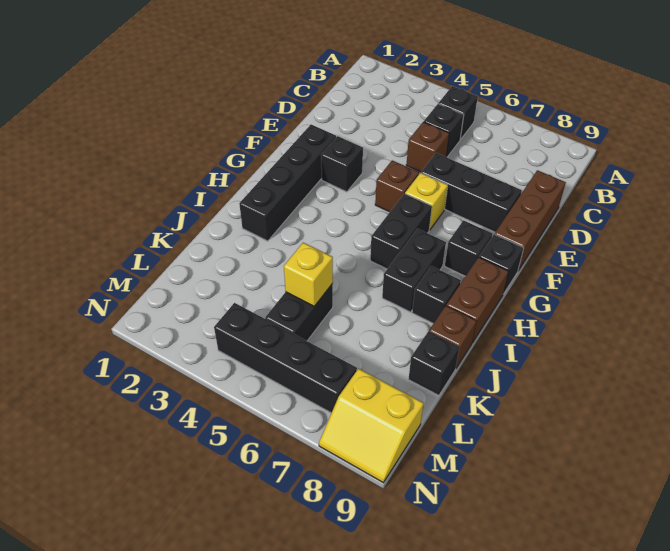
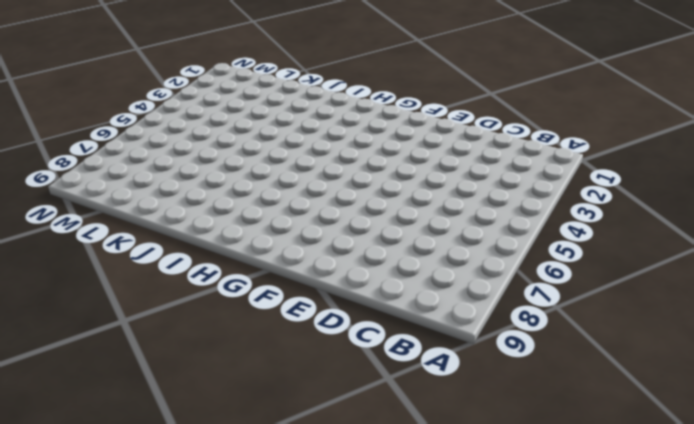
none -> black 1x1 brick [438,86,478,139]
none -> black 1x1 brick [424,104,464,157]
none -> brown 1x1 brick [406,122,449,172]

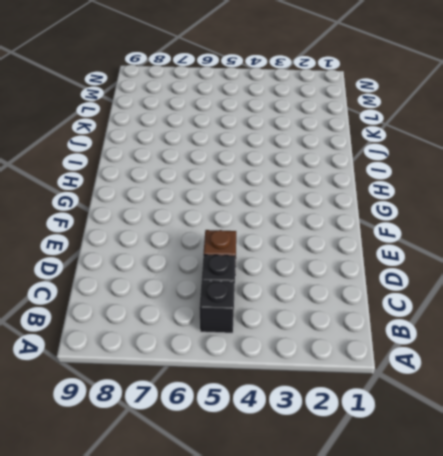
none -> brown 1x3 brick [495,170,566,271]
none -> black 1x3 brick [421,153,522,232]
none -> black 1x4 brick [239,125,336,241]

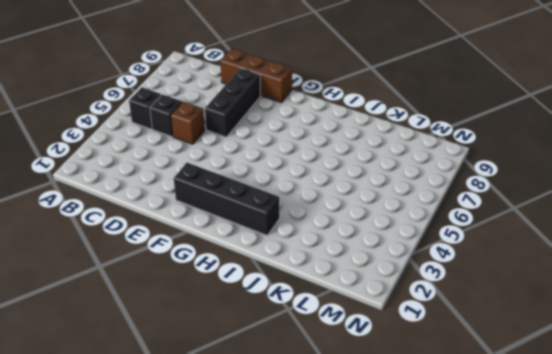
none -> black 1x1 brick [321,136,363,192]
none -> brown 1x1 brick [375,160,419,212]
none -> yellow 1x1 brick [405,173,448,230]

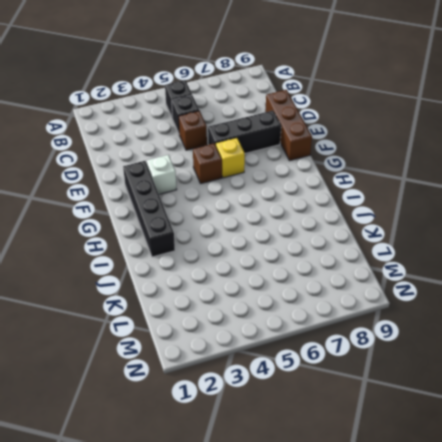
white 1x1 brick [147,155,177,194] -> black 1x1 brick [321,136,363,192]
none -> black 1x2 brick [370,194,432,269]
none -> black 1x1 brick [445,220,492,276]
none -> black 1x1 brick [479,234,523,294]

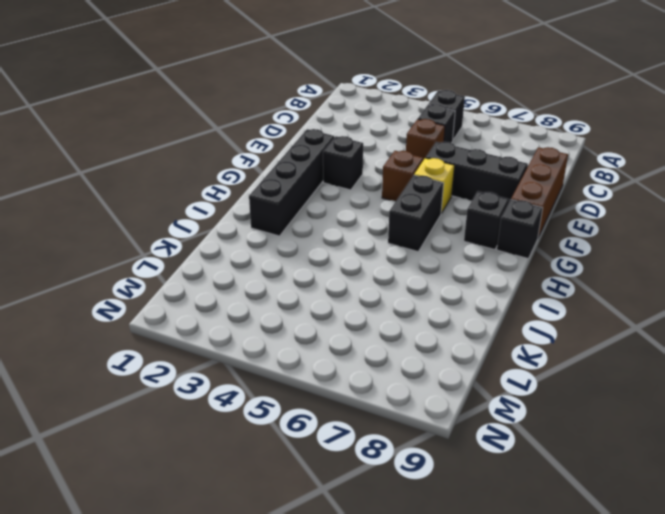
none -> black 1x2 brick [382,229,446,312]
none -> brown 1x2 brick [446,257,509,343]
none -> black 1x1 brick [412,266,461,324]

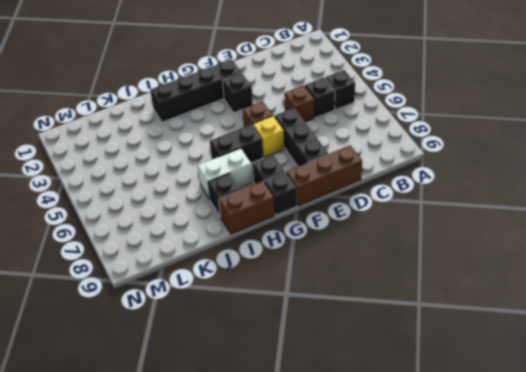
white 1x2 brick [198,148,253,199] -> black 1x2 brick [382,229,446,312]
none -> brown 1x1 brick [429,306,476,368]
none -> black 1x2 brick [265,284,333,341]
none -> black 1x1 brick [408,331,460,395]

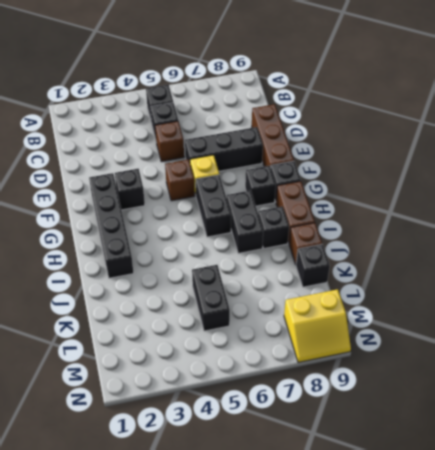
none -> black 1x4 brick [214,303,357,413]
none -> yellow 1x1 brick [284,243,333,306]

